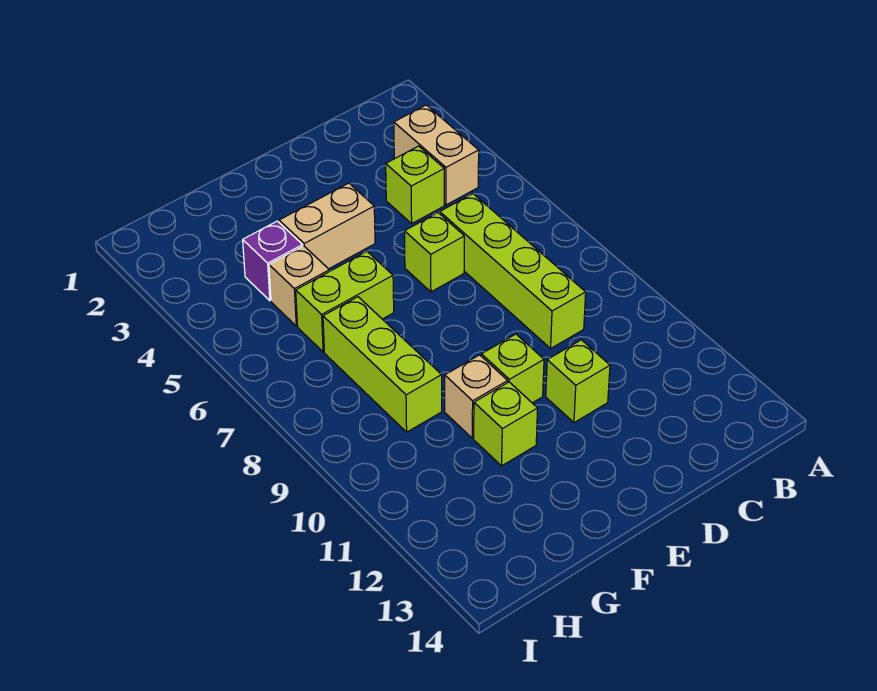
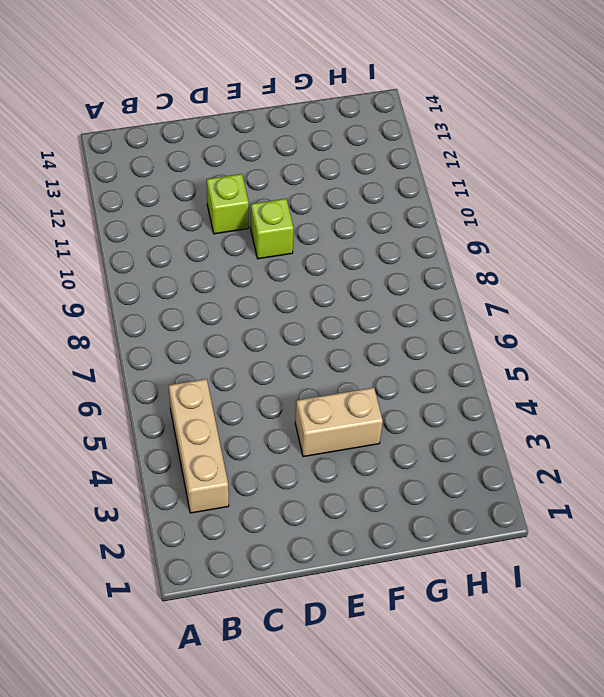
tan 1x3 brick [169,379,229,513] -> tan 1x2 brick [394,105,479,205]
none -> lime 1x1 brick [386,146,444,224]
none -> lime 1x4 brick [440,194,586,348]
none -> lime 1x1 brick [404,213,464,292]

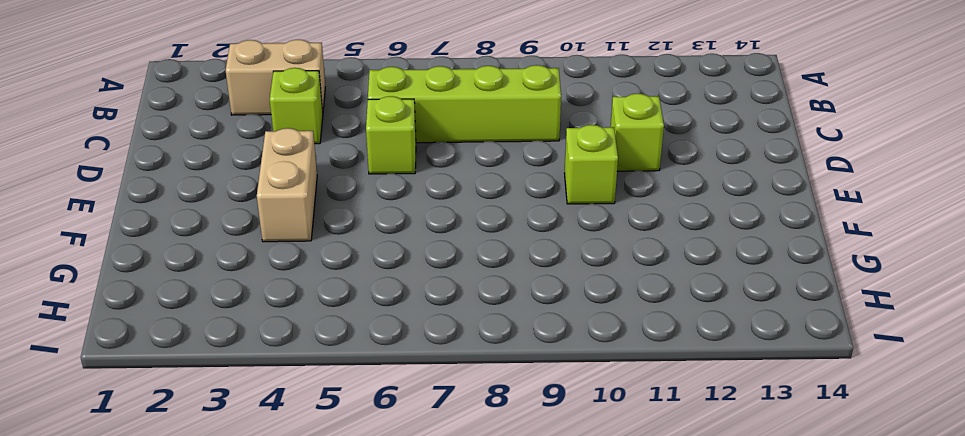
none -> lime 1x2 brick [296,251,394,352]
none -> tan 1x1 brick [445,355,508,438]
none -> lime 1x1 brick [474,382,538,466]

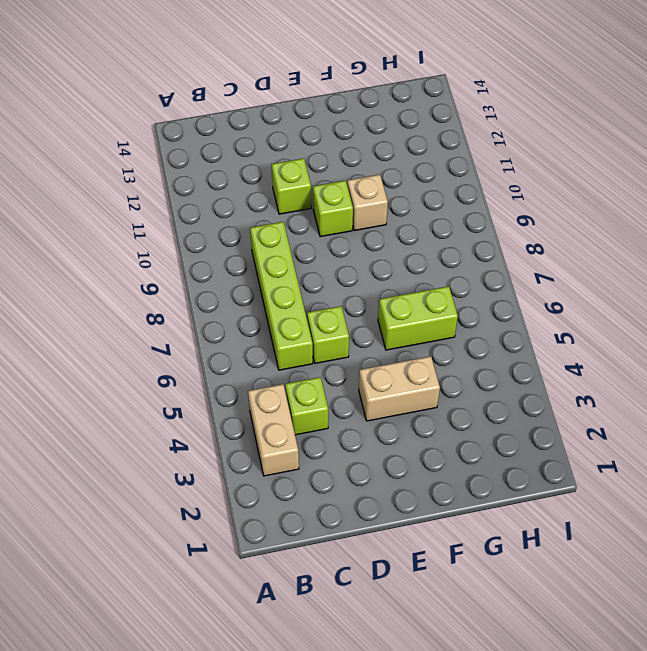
none -> lime 1x1 brick [474,382,538,466]
none -> purple 1x1 brick [243,221,303,301]
none -> tan 1x1 brick [269,246,329,326]

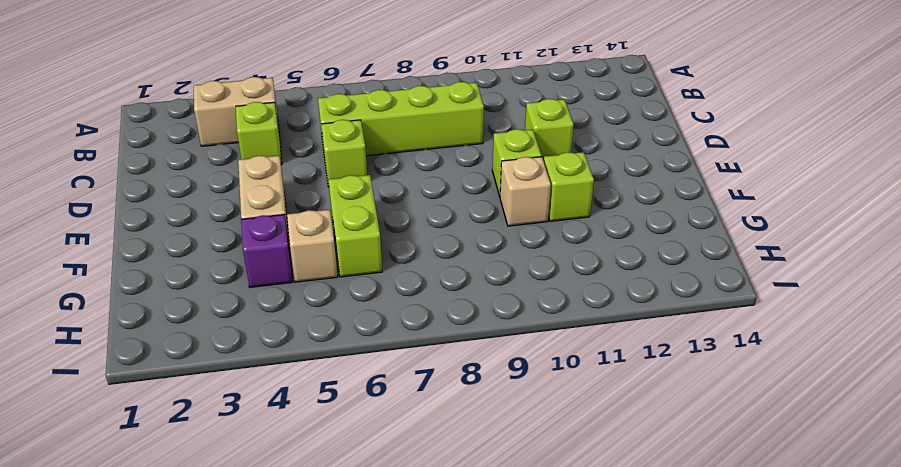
none -> lime 1x3 brick [323,297,442,432]

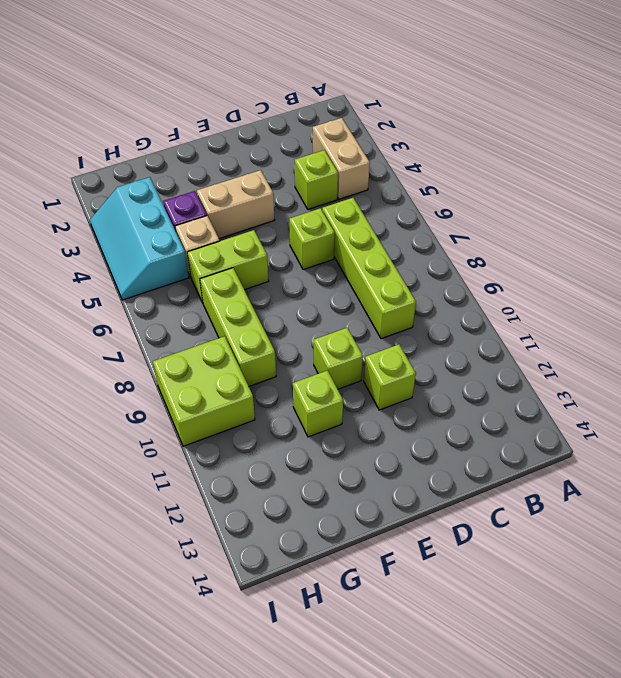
cyan 2x3 slope [90,177,189,300] -> none
lime 2x2 brick [153,336,255,446] -> none
none -> tan 1x1 brick [445,355,508,438]

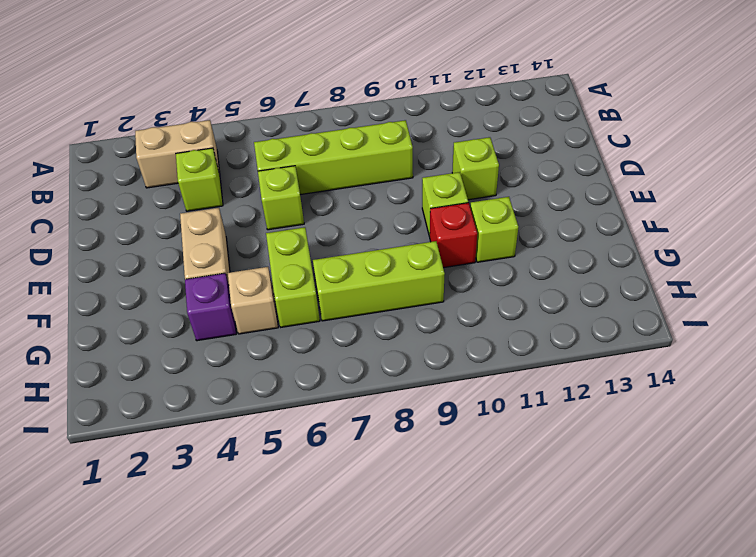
red 1x1 brick [430,203,477,268] -> tan 1x1 brick [445,355,508,438]

